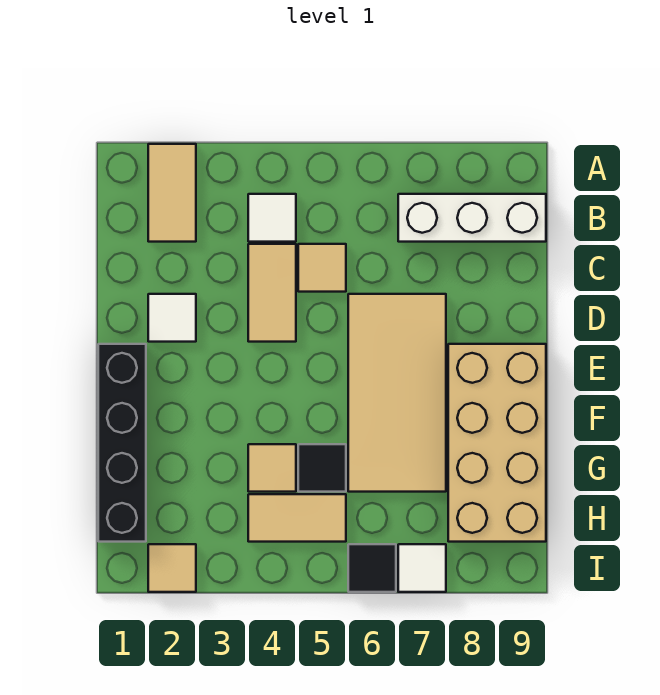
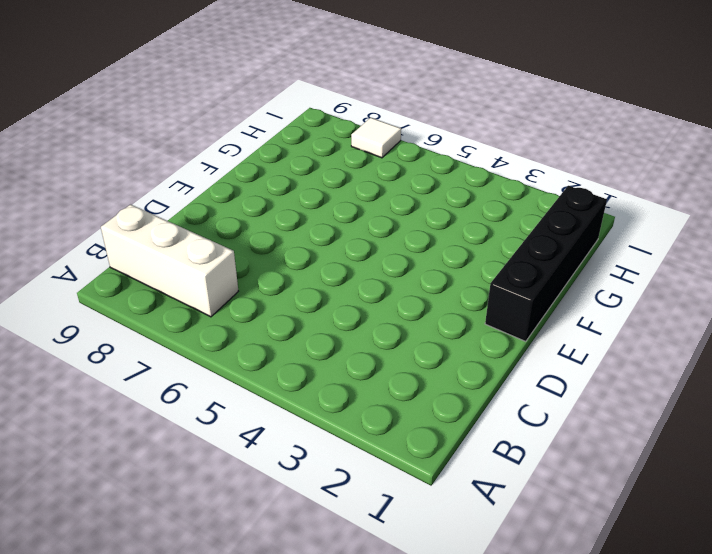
none -> tan 1x2 tile [148,144,196,242]
none -> white 1x1 tile [248,194,296,242]
none -> tan 1x2 tile [248,244,296,342]

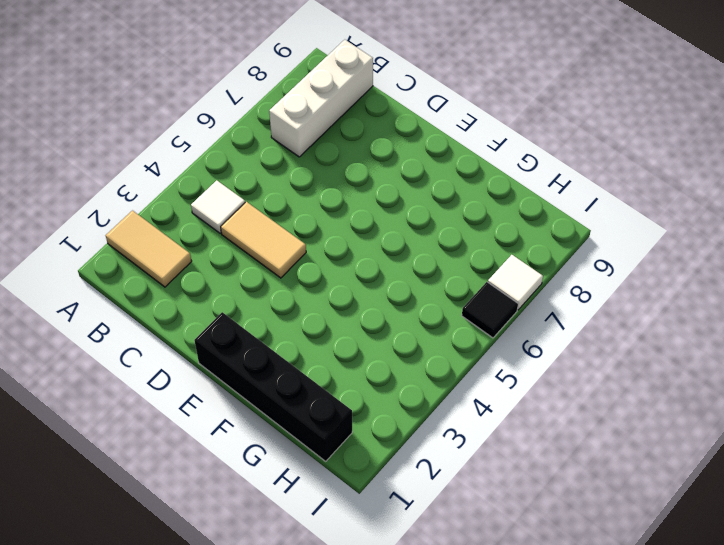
none -> tan 1x1 tile [298,244,346,292]
none -> white 1x1 tile [148,294,196,342]
none -> tan 2x4 tile [348,294,446,492]

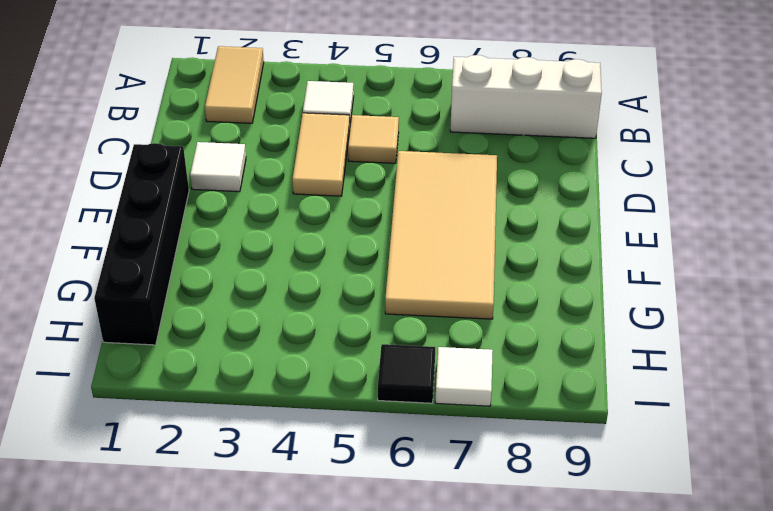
none -> tan 2x4 brick [448,344,546,542]
none -> tan 1x1 tile [248,444,296,492]
none -> black 1x1 tile [298,444,346,492]

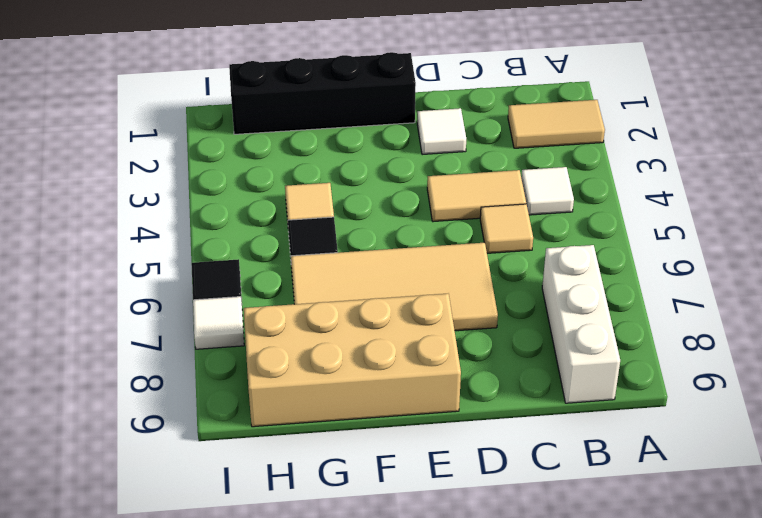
none -> tan 1x2 tile [248,494,346,542]
none -> tan 1x1 tile [148,544,196,592]

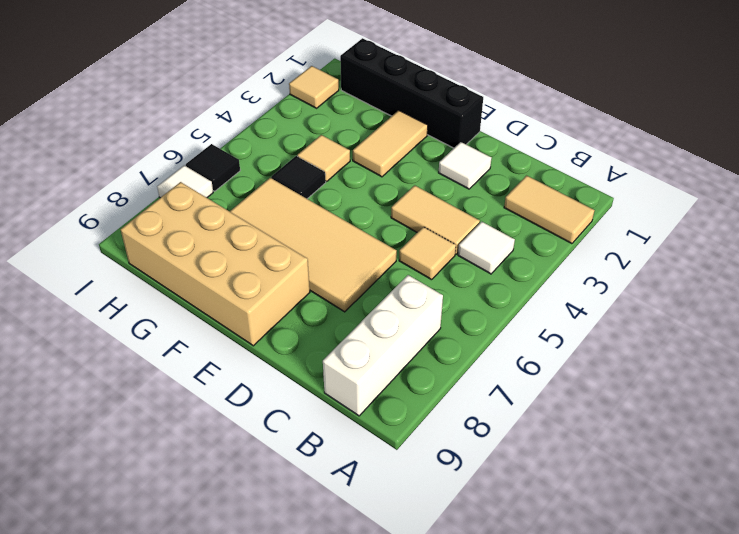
tan 1x2 tile [353,110,428,177] -> tan 1x2 tile moved to [248,494,346,542]

